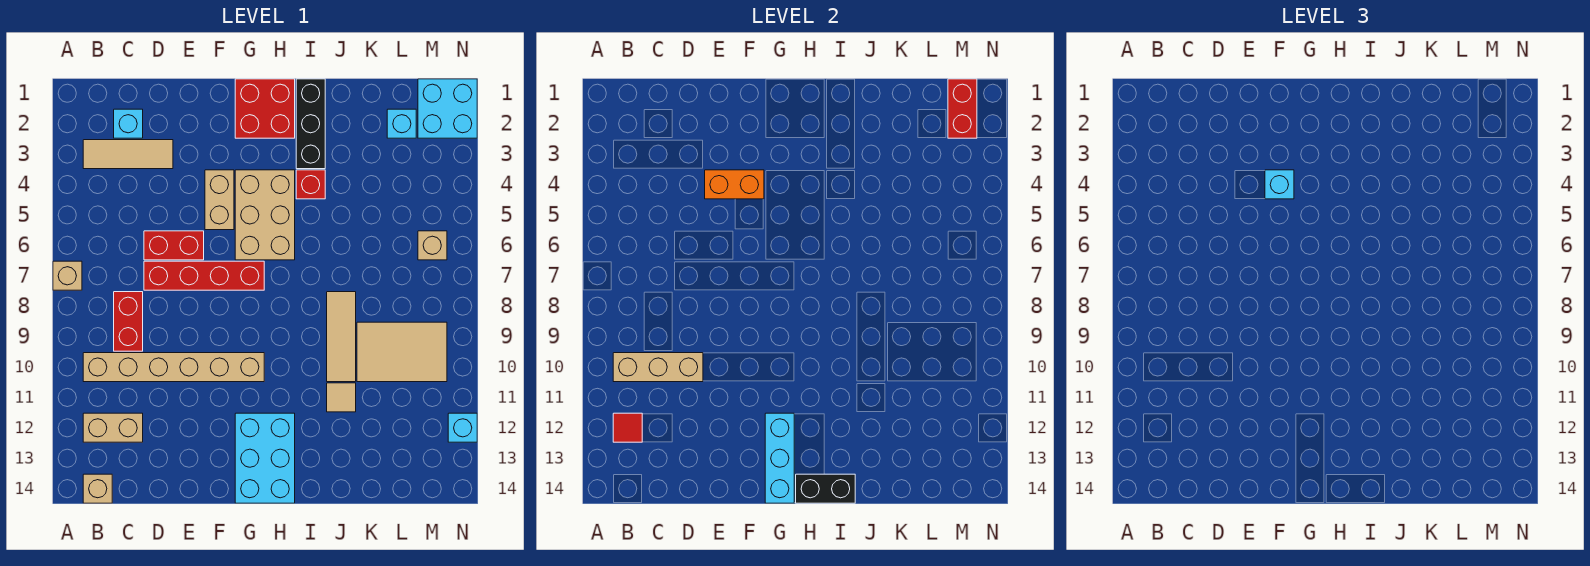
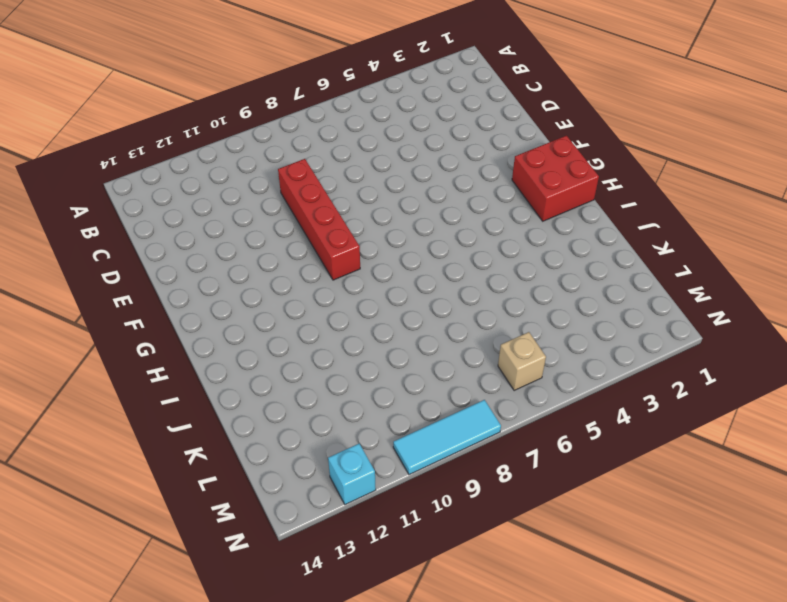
red 1x4 brick [278,159,360,280] -> red 1x4 brick moved to [144,261,264,290]
cyan 1x3 tile [393,400,501,475] -> none
none -> tan 1x1 brick [53,261,82,290]
none -> tan 1x3 tile [83,140,173,169]
none -> tan 1x6 brick [83,353,264,382]

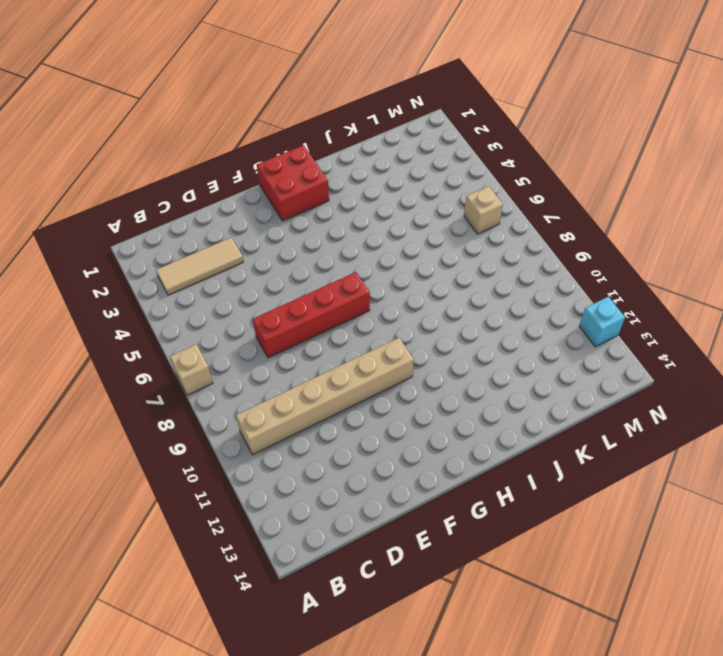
none -> tan 1x2 brick [83,413,143,442]
none -> tan 1x1 brick [83,474,112,503]
none -> cyan 1x1 brick [114,109,143,138]

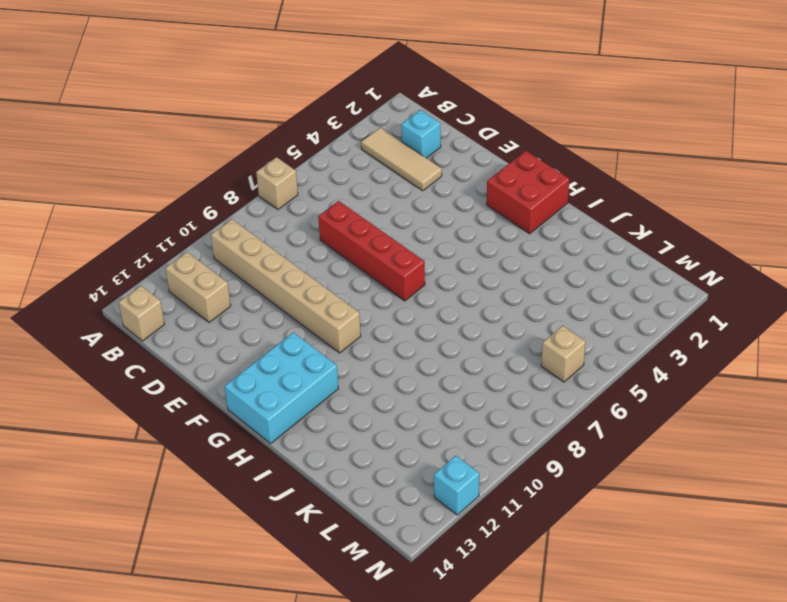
none -> red 1x2 brick [114,292,143,351]
none -> red 1x2 brick [144,231,204,260]
none -> tan 1x2 brick [205,170,234,230]

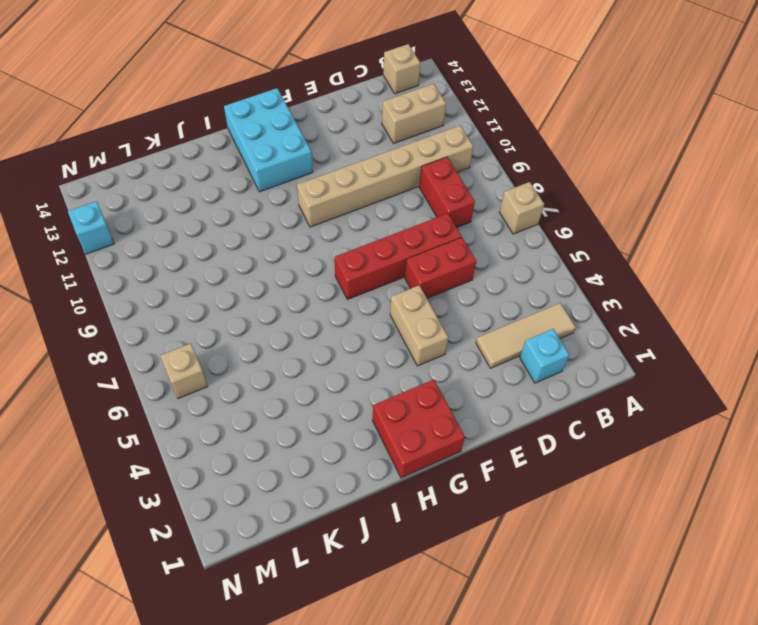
none -> tan 2x3 brick [235,170,295,260]
none -> black 1x3 brick [296,79,325,169]
none -> red 1x1 brick [296,170,325,199]

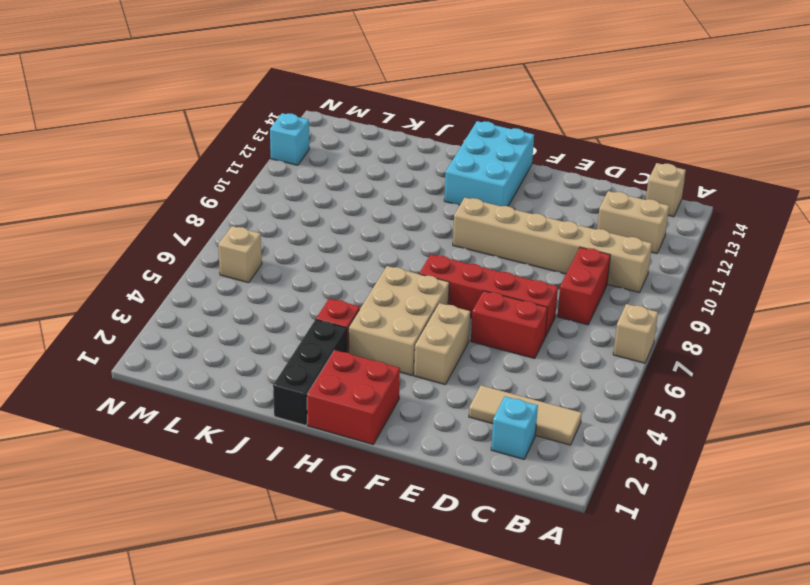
none -> tan 1x3 tile [327,292,356,382]
none -> tan 1x1 tile [327,383,356,412]
none -> tan 2x3 tile [357,322,447,382]

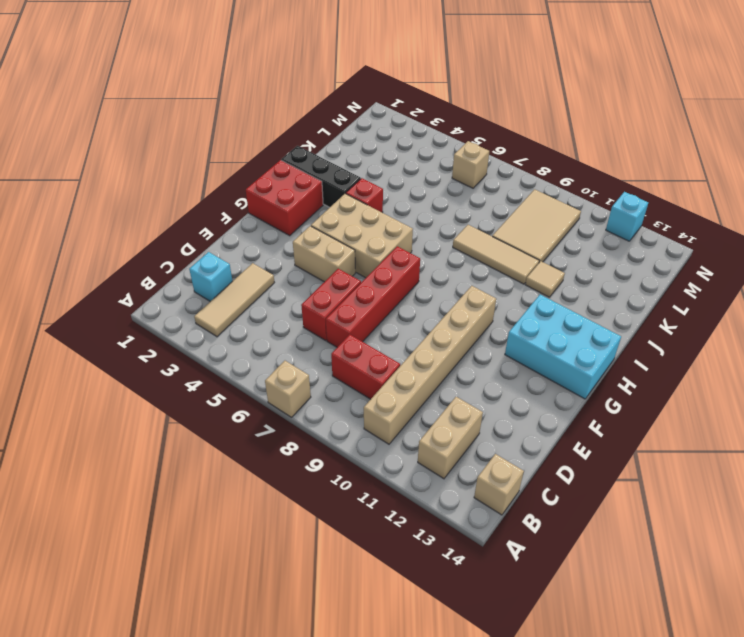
none -> cyan 1x1 brick [387,109,416,138]
none -> cyan 2x2 brick [418,79,477,138]
none -> tan 1x3 brick [613,353,703,382]

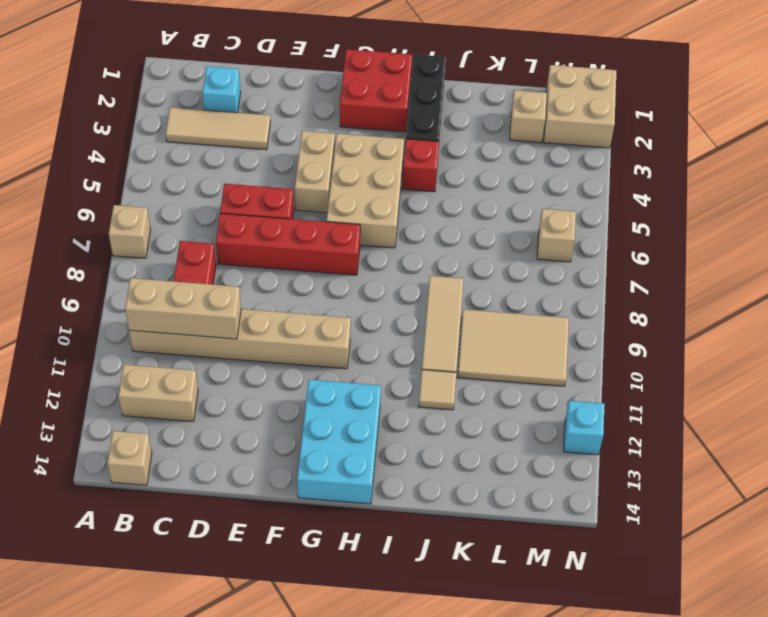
tan 1x1 brick [510,90,547,143] -> cyan 1x1 brick [387,109,416,138]
tan 2x2 brick [544,65,616,148] -> cyan 2x2 brick [418,79,477,138]
none -> red 1x1 tile [613,413,642,442]
none -> orange 1x2 brick [705,170,764,199]
none -> cyan 1x3 brick [765,413,794,503]

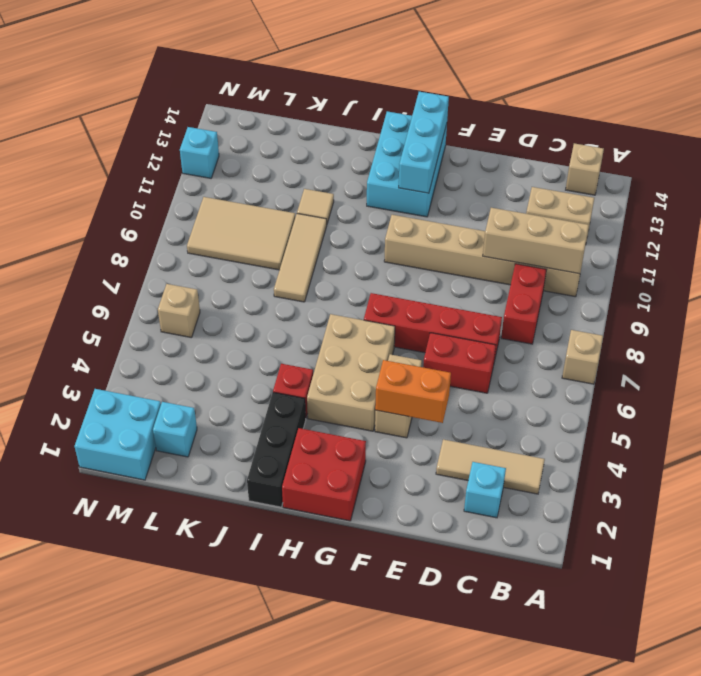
none -> red 1x1 tile [613,413,642,442]
none -> black 1x2 brick [796,474,855,503]
none -> red 1x2 brick [948,79,977,138]

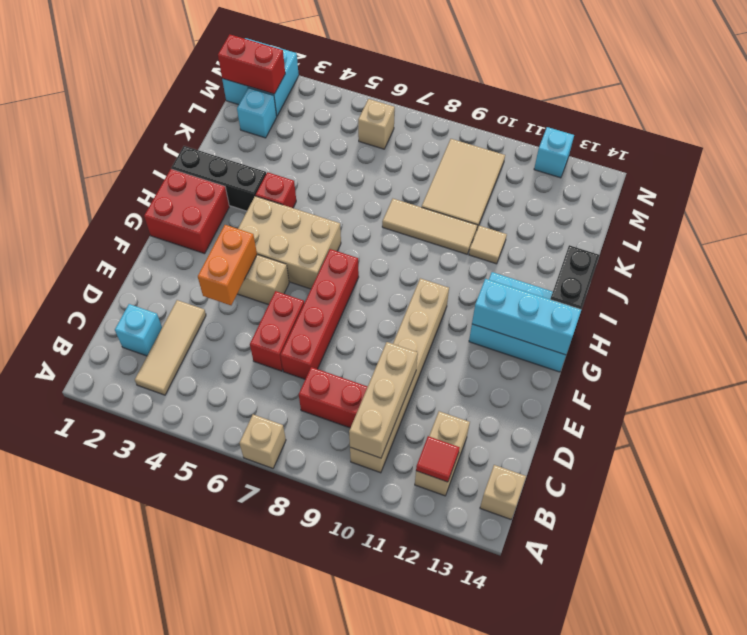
none -> cyan 1x1 brick [1265,170,1294,199]

